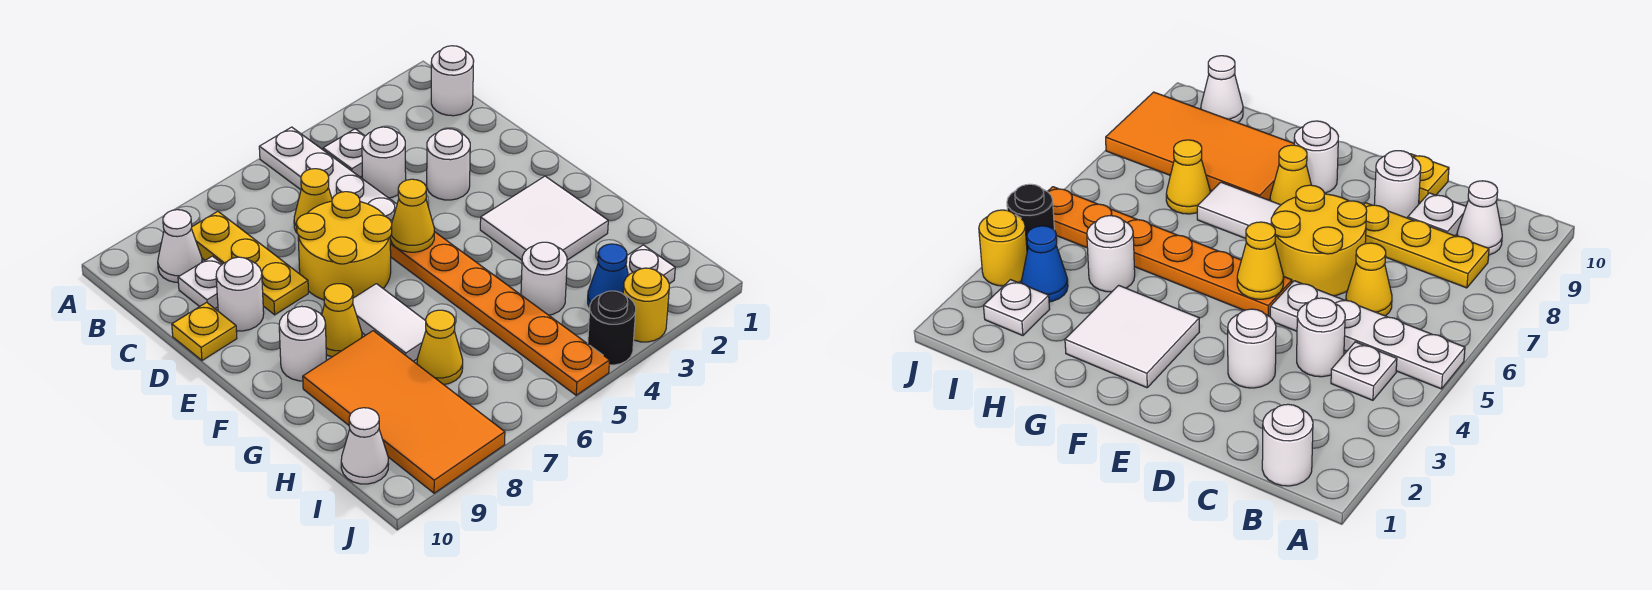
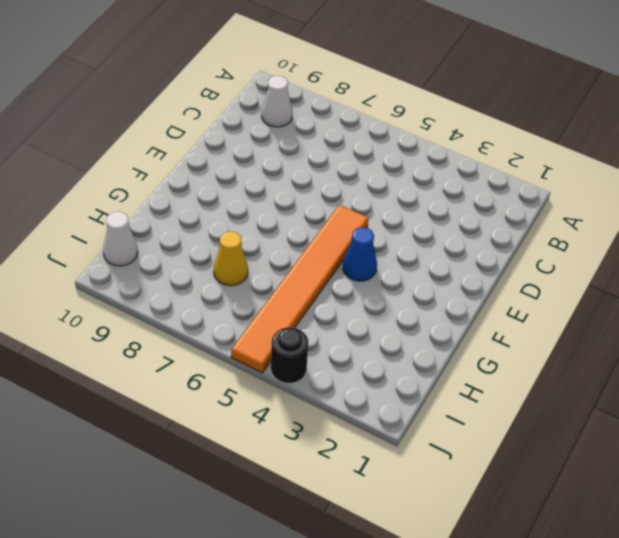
orange 1x6 tile [231,205,368,373] -> orange 1x6 plate [390,232,610,395]
blue 1x1 cone [343,227,377,281] -> blue 1x1 cone moved to [588,244,628,307]
none -> white 1x4 plate [259,127,397,223]
none -> white 1x1 round brick [431,46,474,116]
none -> white 1x1 plate [323,129,365,177]

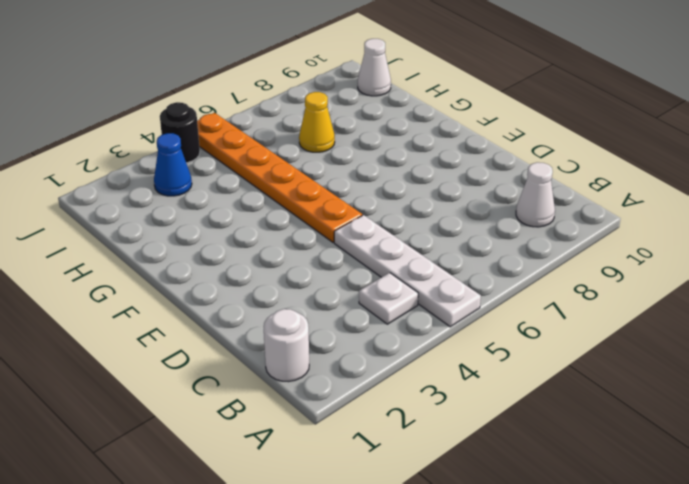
none -> yellow 1x3 plate [191,211,308,315]
none -> white 1x1 round brick [362,127,406,198]
none -> yellow 1x1 cone [294,169,332,233]

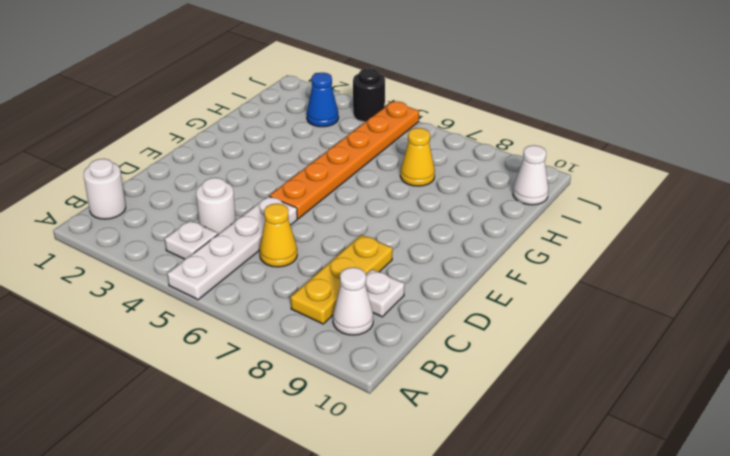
none -> white 1x1 round brick [427,129,470,200]
none -> yellow 2x2 round brick [297,192,392,300]
none -> white 1x1 round brick [216,257,264,331]

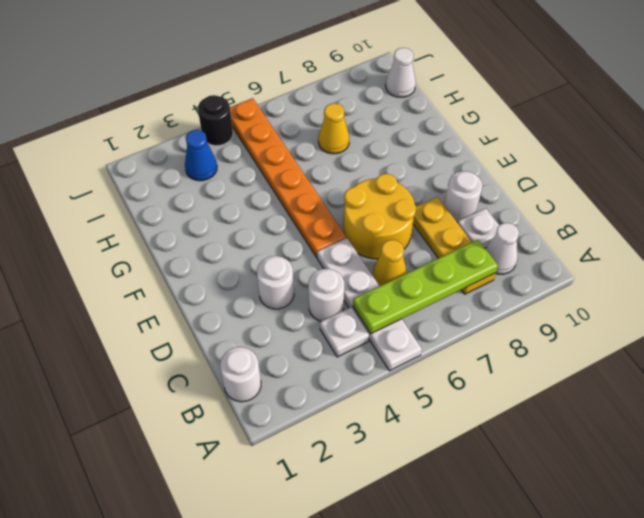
lime 1x4 plate [353,240,498,334] -> none
none -> yellow 1x1 plate [172,302,237,360]
none -> white 2x2 tile [480,176,608,260]
none -> white 1x2 tile [353,284,426,361]

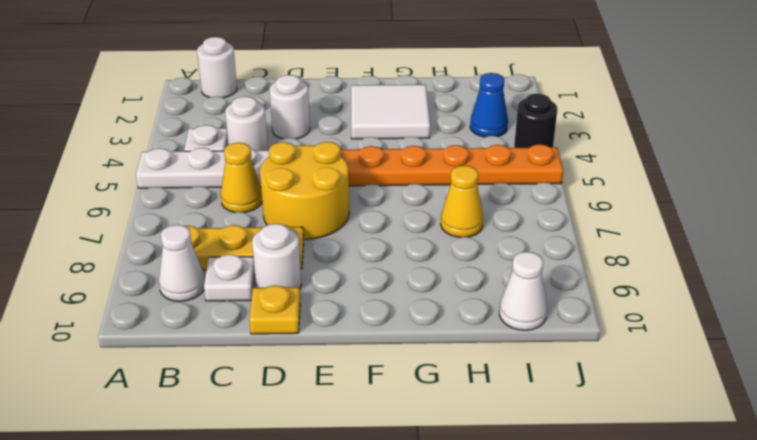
none -> white 1x2 tile [353,284,426,361]
none -> yellow 1x1 cone [322,284,362,357]
none -> white 1x1 round brick [279,306,326,381]

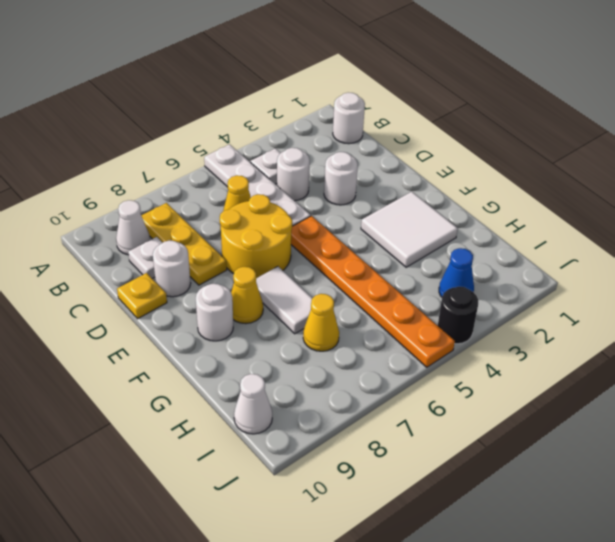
none -> orange 2x4 tile [303,331,505,493]
none -> white 1x1 round brick [521,242,567,315]
none -> white 1x1 plate [626,245,675,284]

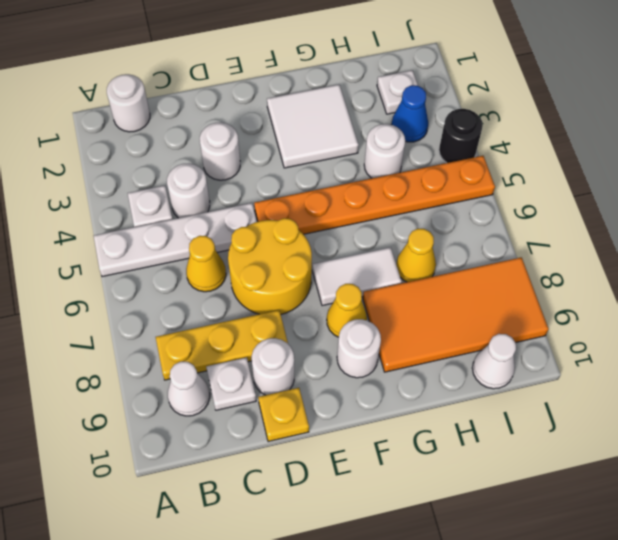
none -> yellow 1x1 round brick [623,268,669,342]
none -> yellow 1x1 cone [390,179,434,252]

